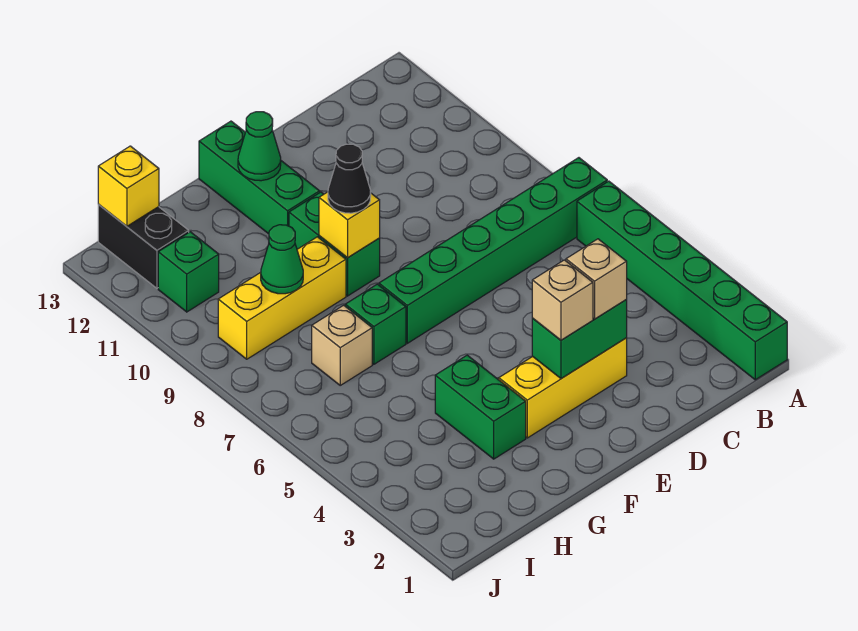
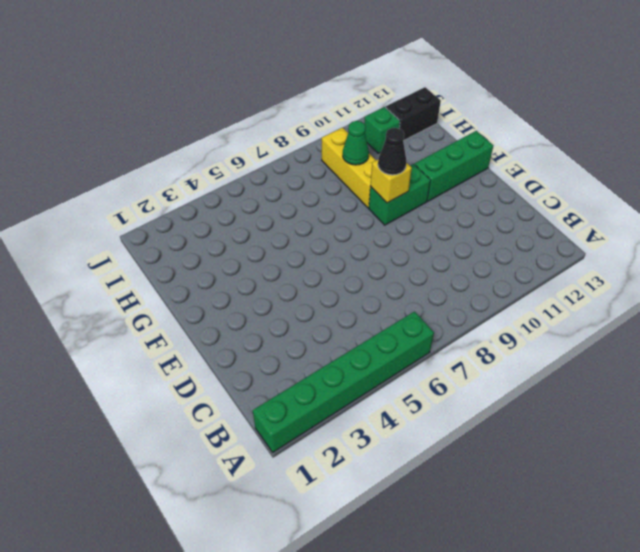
none -> green 1x6 brick [379,158,607,343]
none -> yellow 1x3 brick [499,338,627,438]
none -> green 1x2 brick [435,355,526,459]

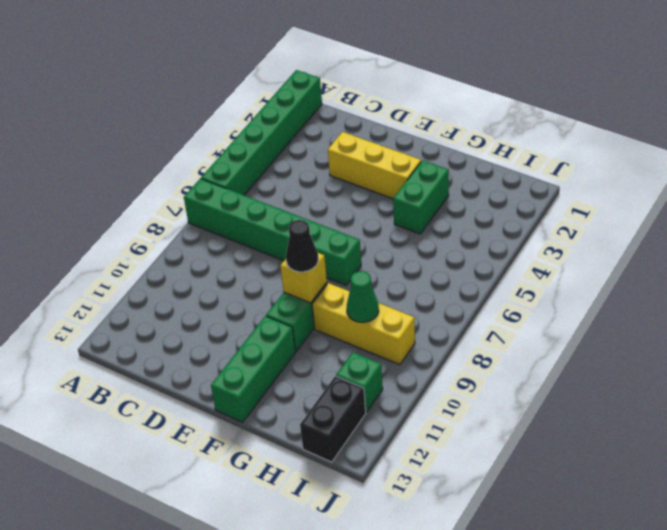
none -> green 1x1 brick [345,284,406,364]
none -> tan 1x1 brick [312,305,372,385]
none -> green 1x2 brick [532,300,627,379]

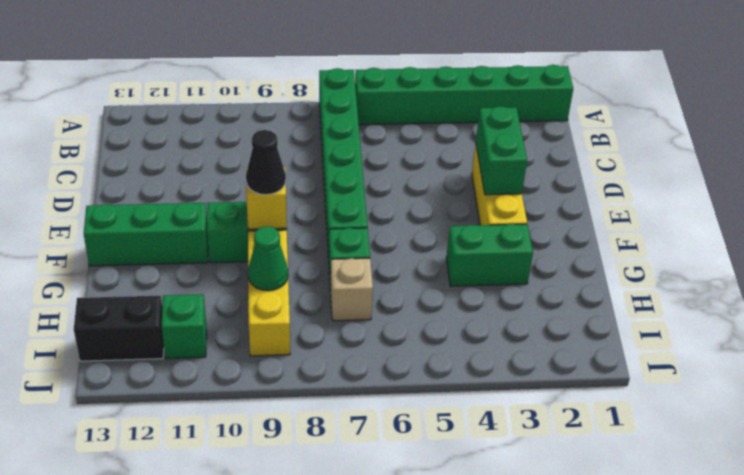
none -> green 1x1 cone [238,112,281,181]
none -> yellow 1x1 brick [98,146,159,226]
none -> tan 1x1 brick [566,239,627,319]

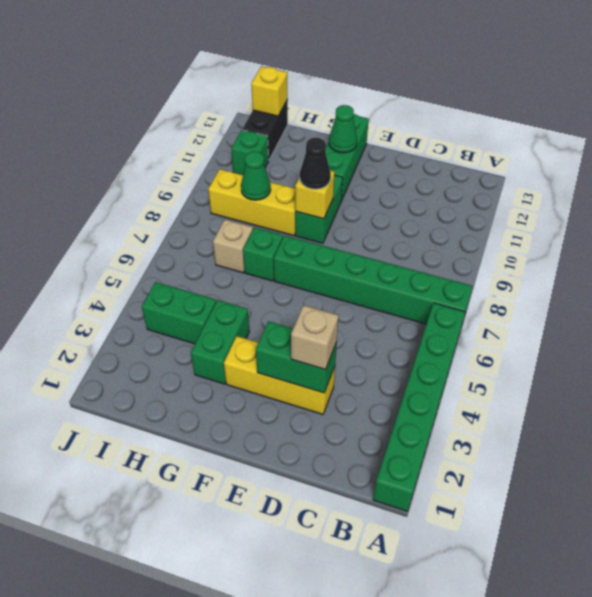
green 1x2 brick [142,282,216,344] -> none
none -> tan 1x1 brick [532,260,593,340]

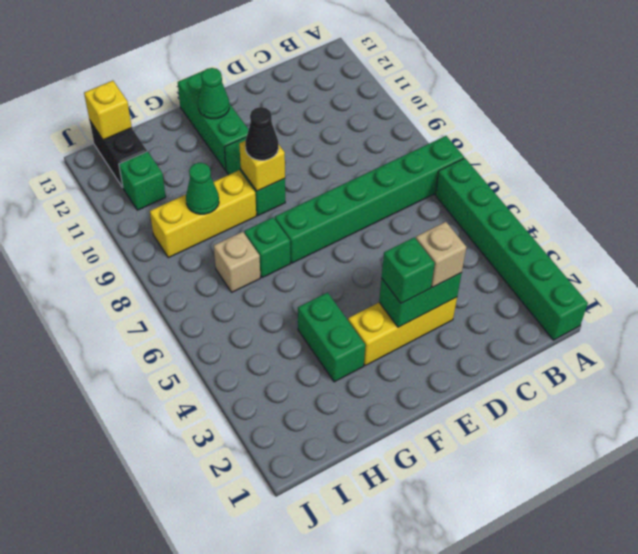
green 1x1 brick [382,237,435,303] -> tan 1x1 brick [532,260,593,340]

